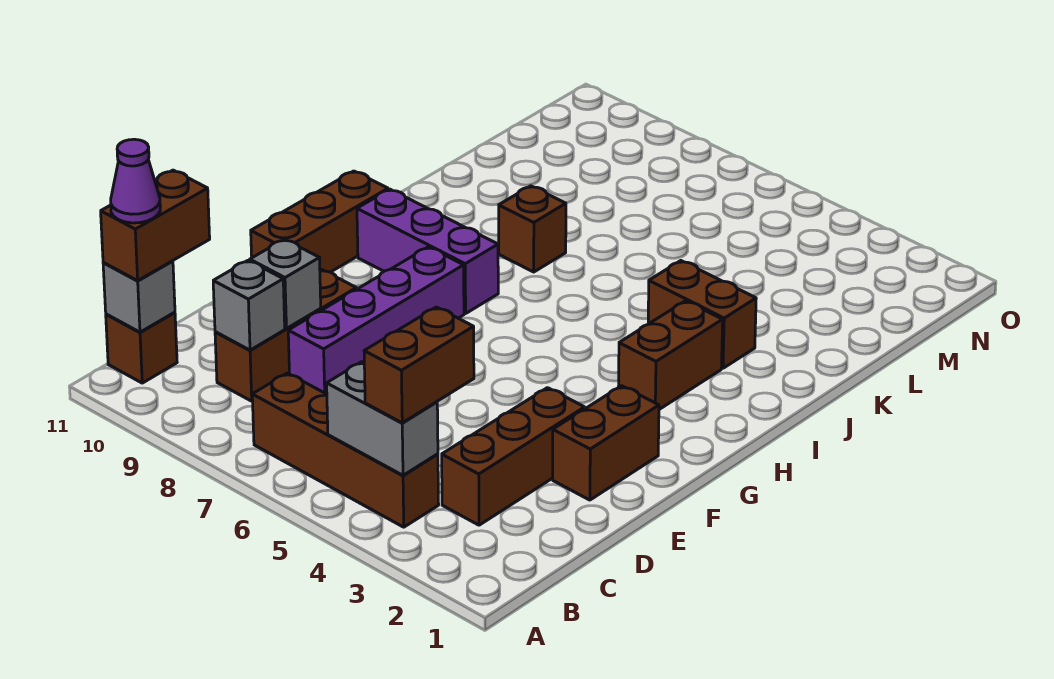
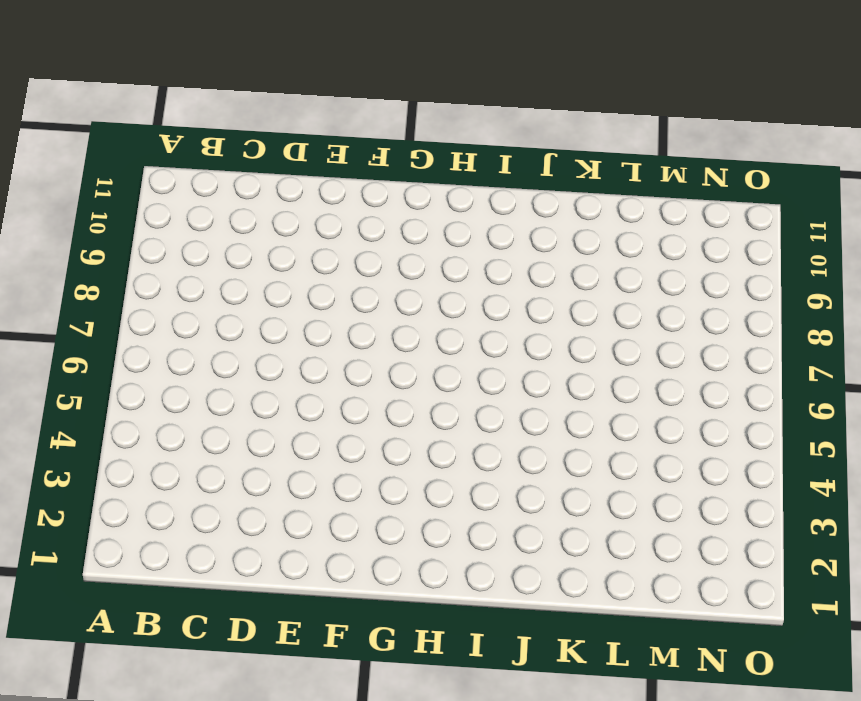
none -> brown 1x4 brick [252,373,439,527]
none -> brown 1x1 brick [106,312,177,383]
none -> brown 1x3 brick [442,388,585,525]

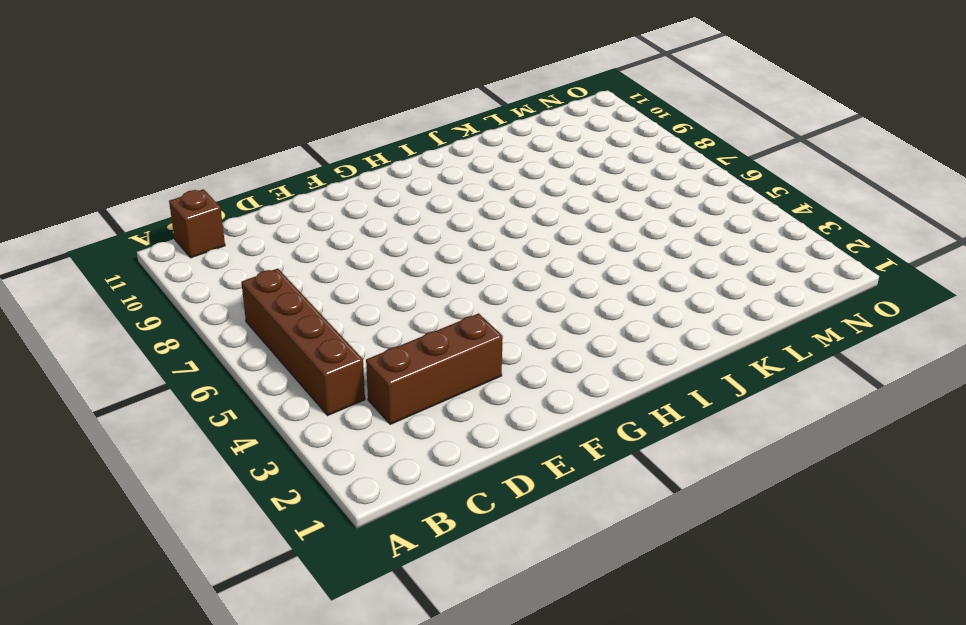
none -> brown 1x3 brick [215,269,356,401]
none -> purple 1x4 brick [288,247,464,394]
none -> brown 1x2 brick [553,386,659,500]

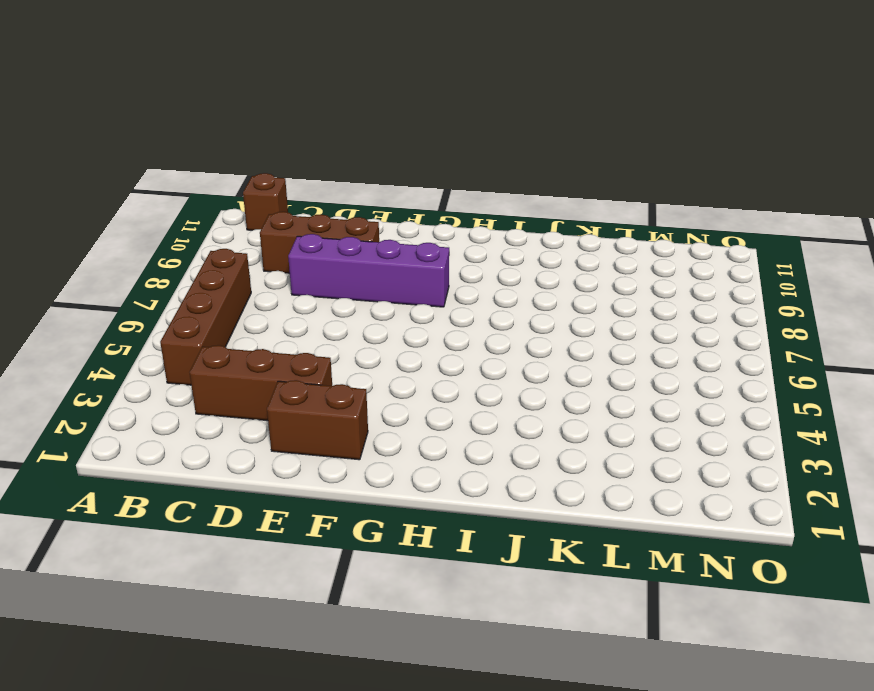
none -> brown 1x3 brick [251,171,388,272]
none -> brown 1x2 brick [619,301,723,409]
none -> purple 1x3 brick [357,189,498,314]

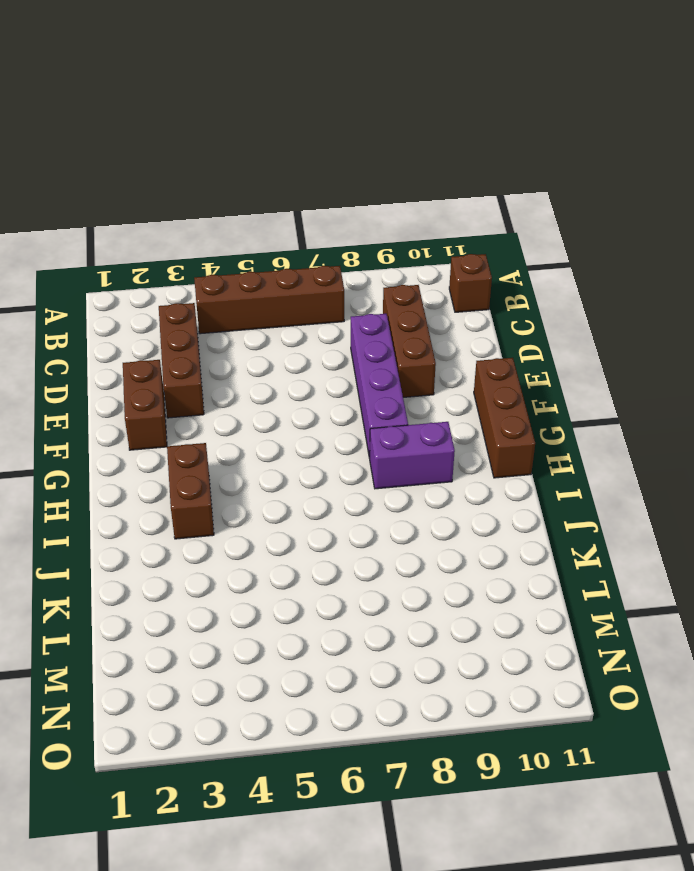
purple 1x2 brick [370,422,455,489] -> purple 1x3 brick [357,189,498,314]
none -> brown 1x2 brick [648,261,756,368]
none -> brown 1x1 brick [499,186,566,272]
none -> grey 1x2 brick [327,362,438,475]

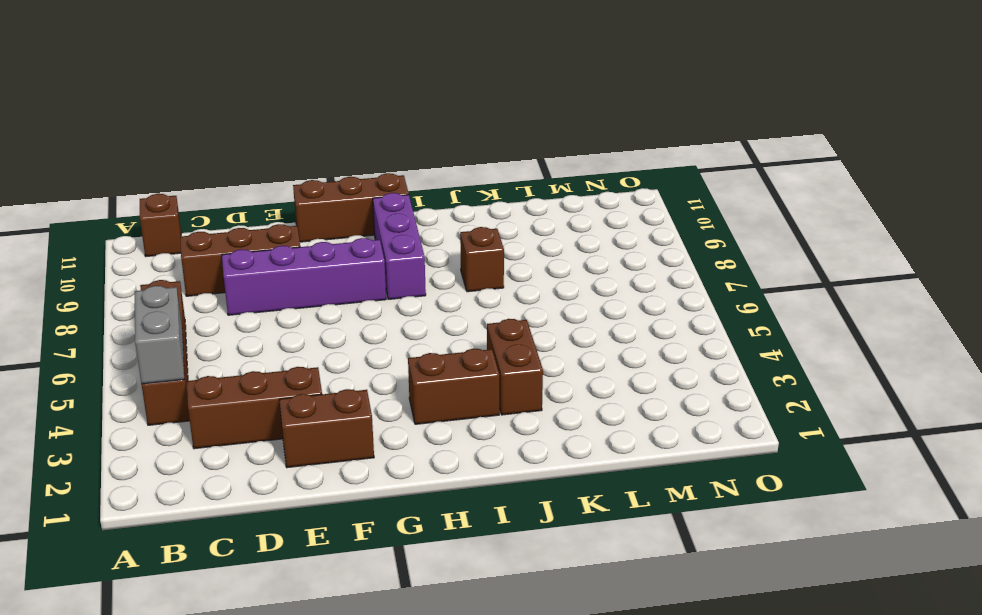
none -> grey 1x1 brick [103,261,175,332]
none -> grey 1x1 brick [213,260,285,350]
none -> grey 1x1 brick [250,239,321,329]

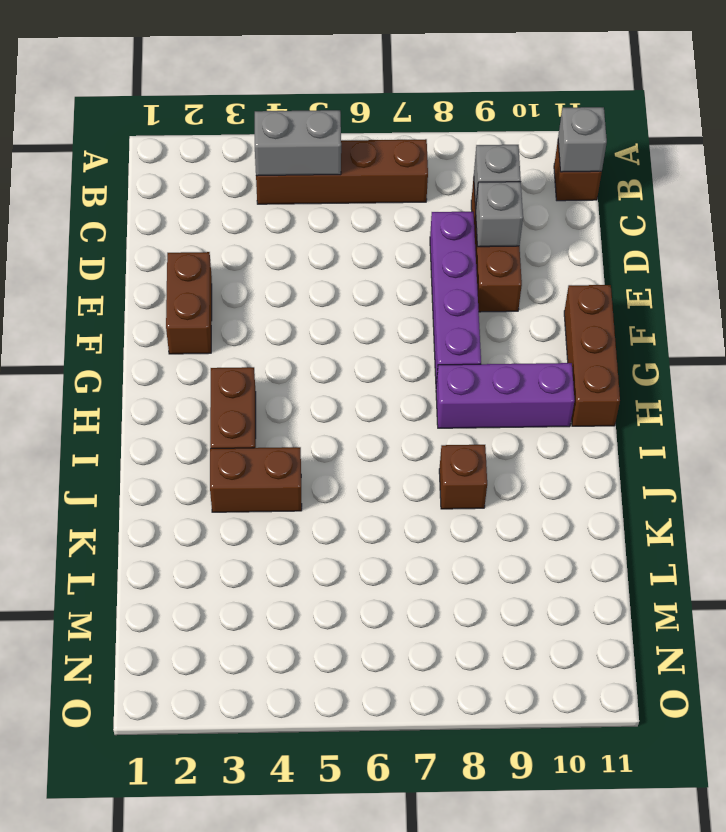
none -> brown 1x3 brick [442,388,585,525]
none -> brown 1x2 brick [364,307,474,423]
none -> brown 1x2 brick [101,170,210,281]

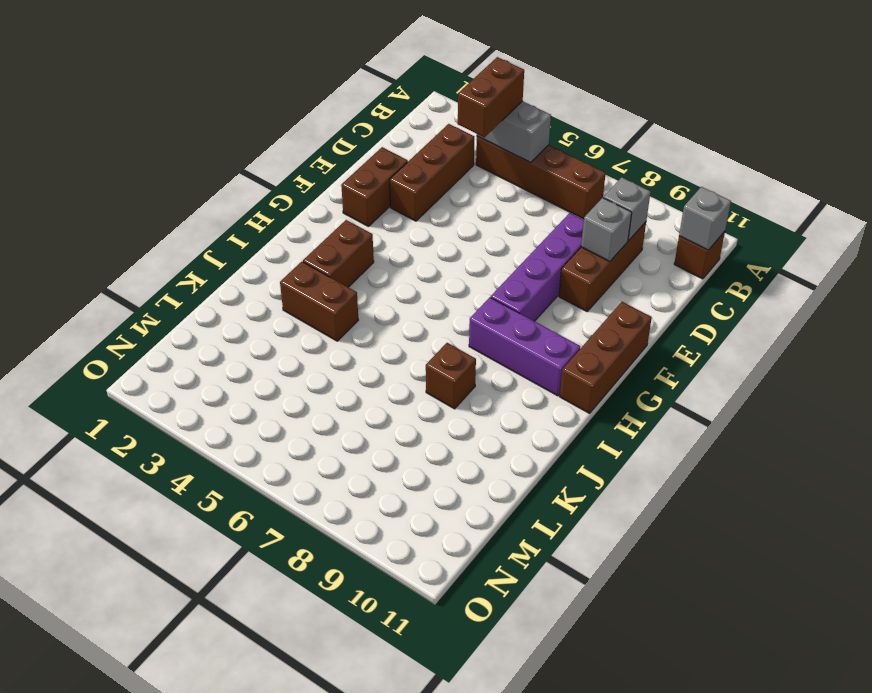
none -> brown 1x2 brick [101,170,210,281]
none -> purple 1x1 cone [111,139,160,223]

